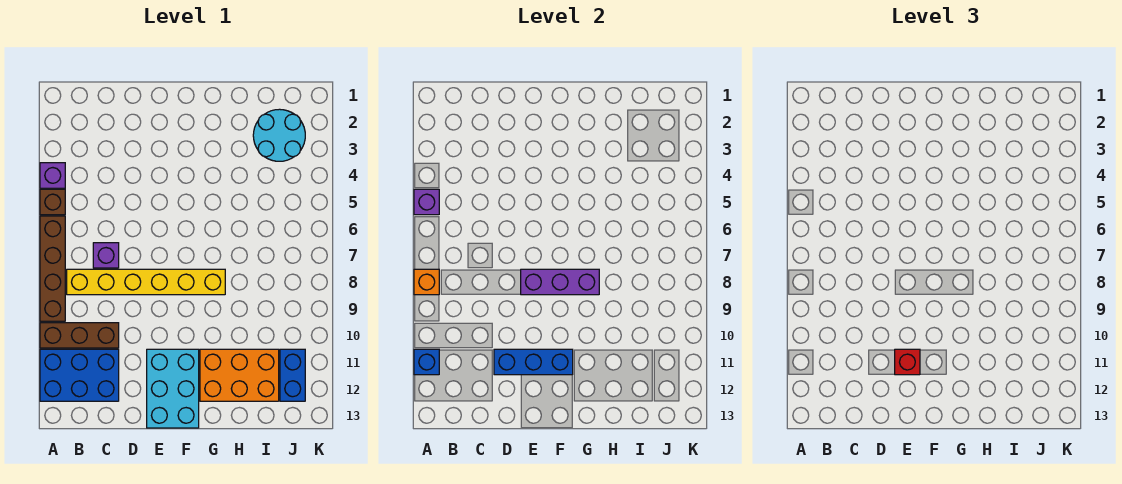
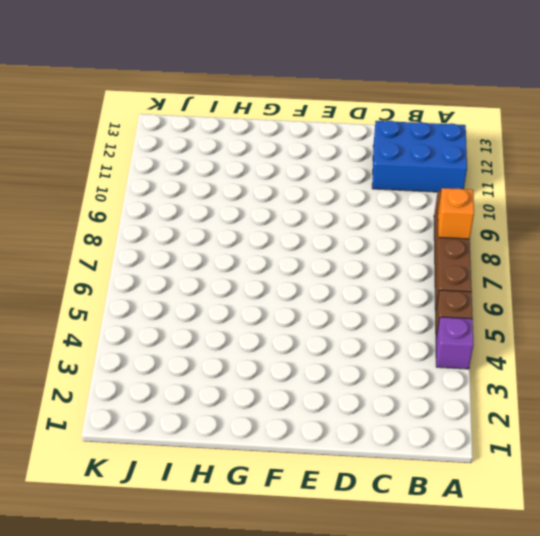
none -> brown 1x3 brick [40,323,119,348]
none -> yellow 1x6 brick [67,269,225,295]
none -> purple 1x1 brick [93,243,119,268]

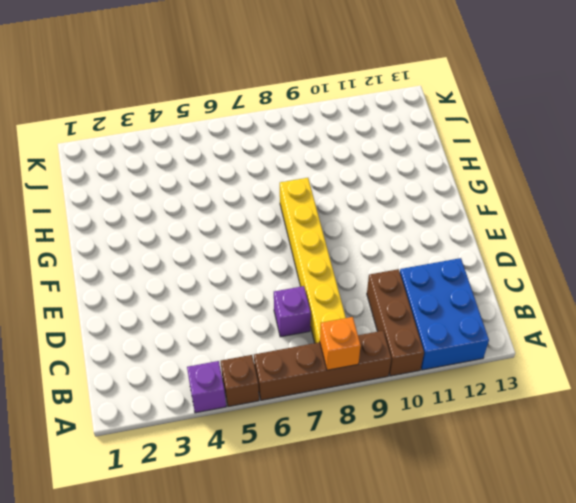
none -> cyan 2x3 brick [147,349,199,428]
none -> orange 2x3 brick [200,349,279,401]
none -> cyan 2x2 round brick [253,109,305,161]

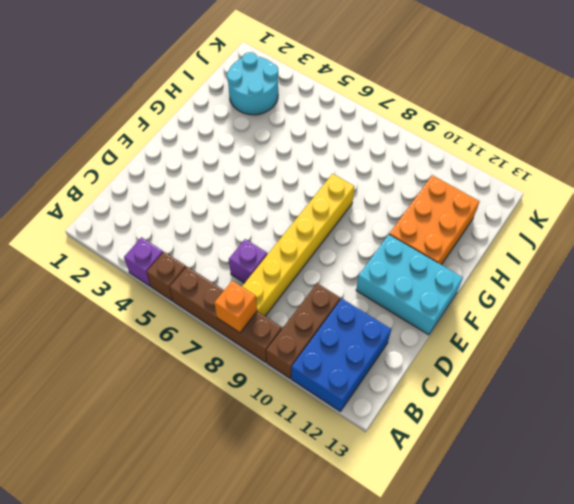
none -> blue 1x2 brick [280,349,305,401]
none -> purple 1x1 brick [414,189,439,215]
none -> blue 1x1 brick [414,349,439,375]

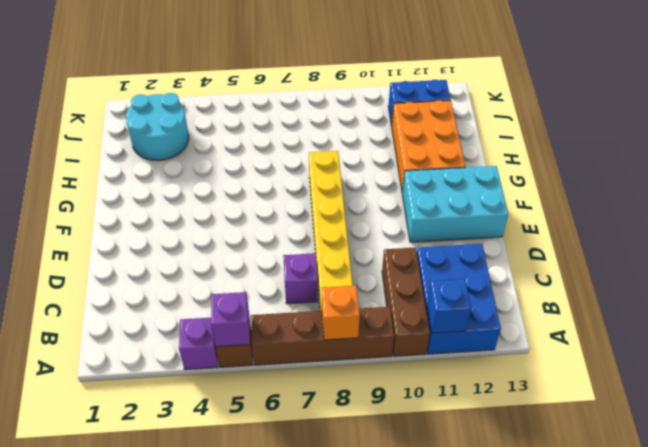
none -> blue 1x3 brick [494,349,573,375]
none -> purple 1x3 brick [521,269,599,295]
none -> red 1x1 brick [895,349,920,375]

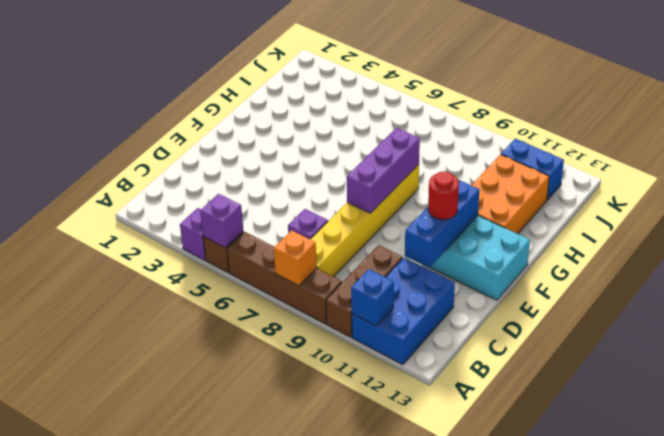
red 1x1 round brick [428,171,459,220] -> red 1x1 brick [895,349,920,375]
none -> cyan 2x2 round brick [253,109,305,161]

